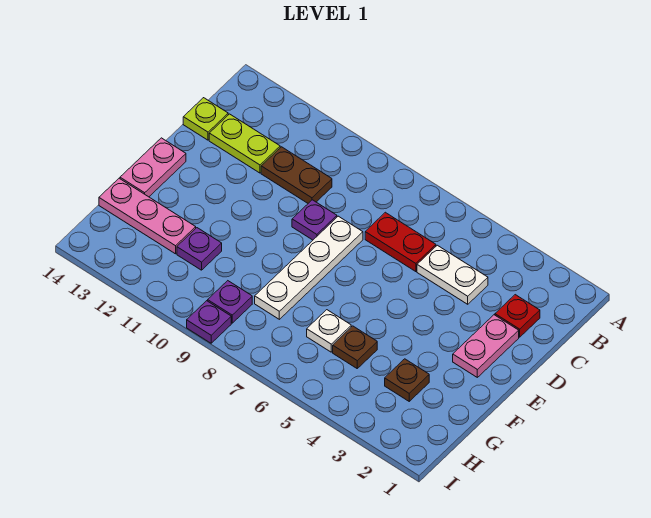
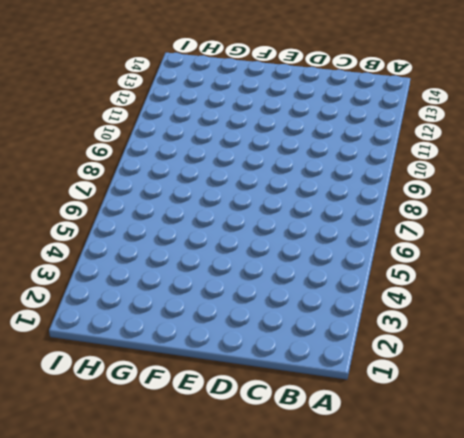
none -> red 1x1 plate [495,295,540,337]
none -> white 1x2 plate [417,245,488,304]
none -> red 1x2 plate [365,212,436,272]

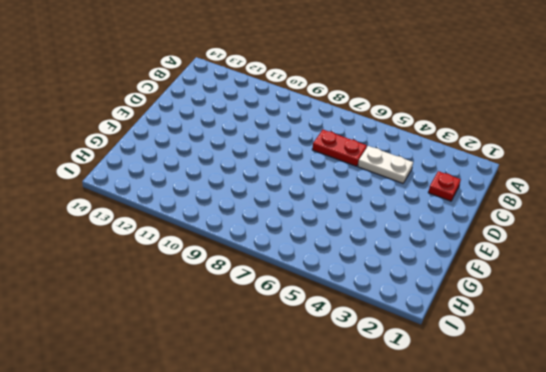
none -> brown 1x2 plate [261,147,332,203]
none -> lime 1x2 plate [209,114,280,173]
none -> lime 1x1 plate [183,98,228,140]

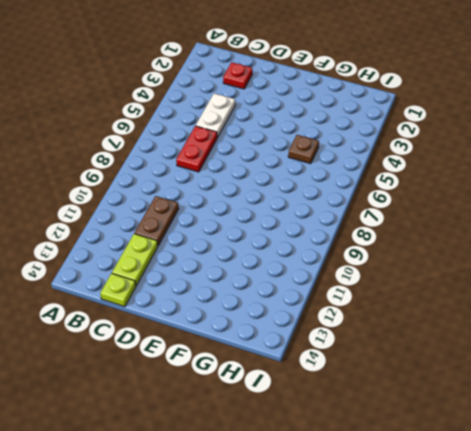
none -> pink 1x2 plate [453,315,519,377]
none -> white 1x4 plate [255,216,363,319]
none -> purple 1x1 plate [292,200,337,240]

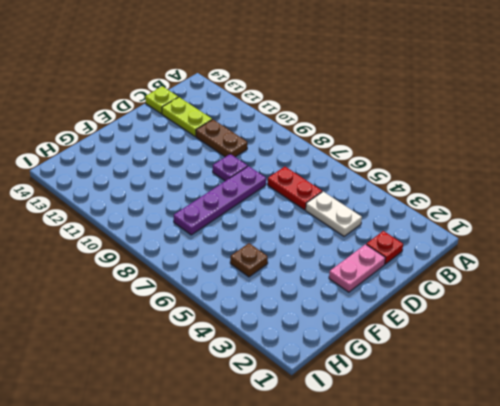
purple 1x4 plate [174,166,266,235] -> white 1x4 plate [255,216,363,319]
none -> pink 1x2 plate [120,138,186,197]
none -> brown 1x1 plate [385,359,429,401]
none -> white 1x1 plate [307,310,351,352]

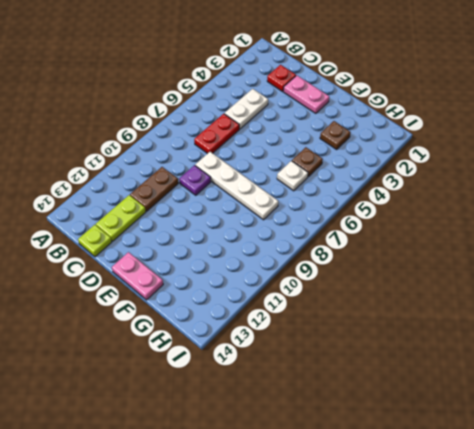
none -> purple 1x1 plate [177,228,222,270]
none -> pink 1x3 plate [99,178,196,254]
none -> purple 1x1 plate [208,281,252,323]

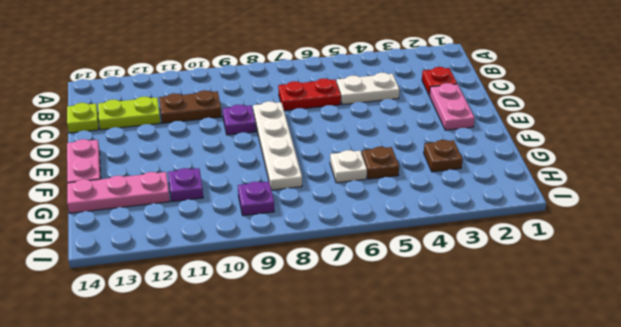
none -> purple 1x1 plate [187,301,231,343]

